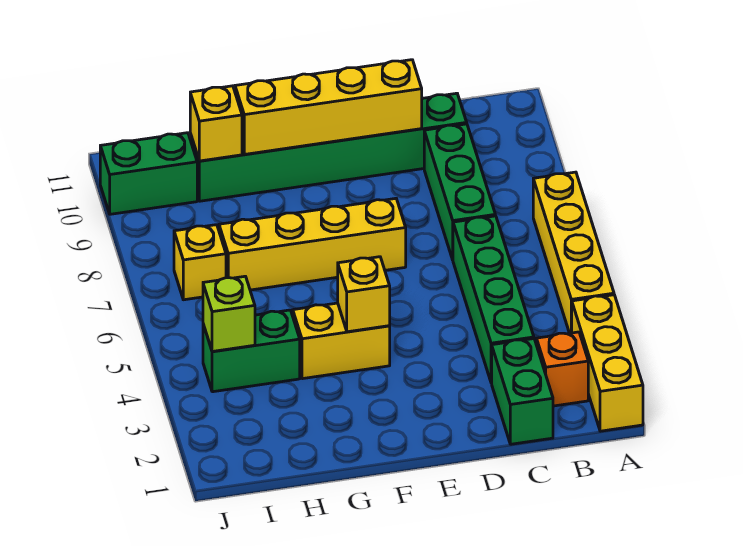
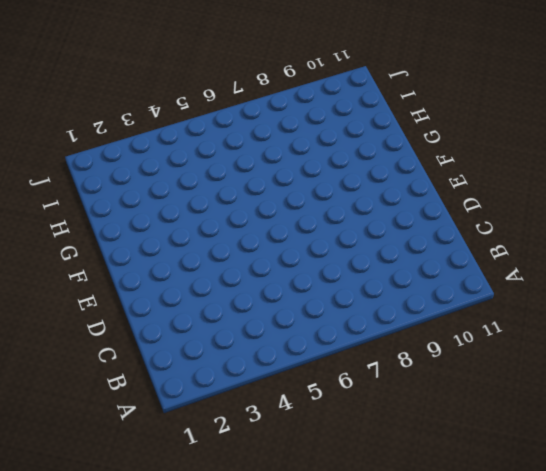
none -> yellow 1x3 brick [572,295,643,431]
none -> yellow 1x4 brick [533,172,614,333]
none -> orange 1x1 brick [537,332,588,406]

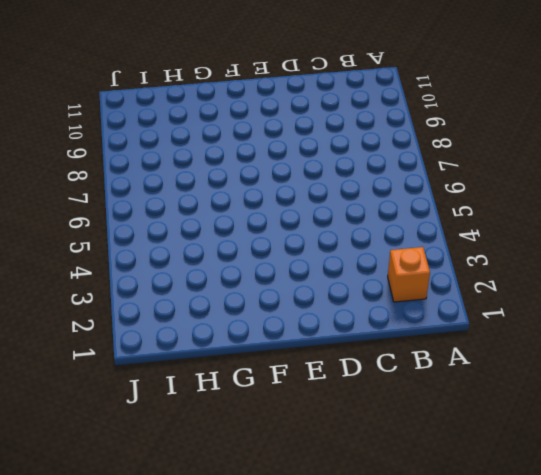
none -> yellow 1x3 brick [572,295,643,431]
none -> yellow 1x4 brick [533,172,614,333]
none -> green 1x2 brick [492,339,553,444]

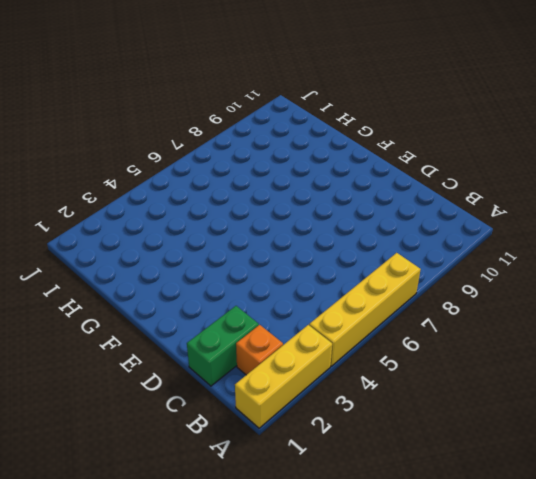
none -> green 1x4 brick [453,216,534,383]
none -> green 1x3 brick [424,124,495,260]
none -> green 1x6 brick [190,93,467,201]

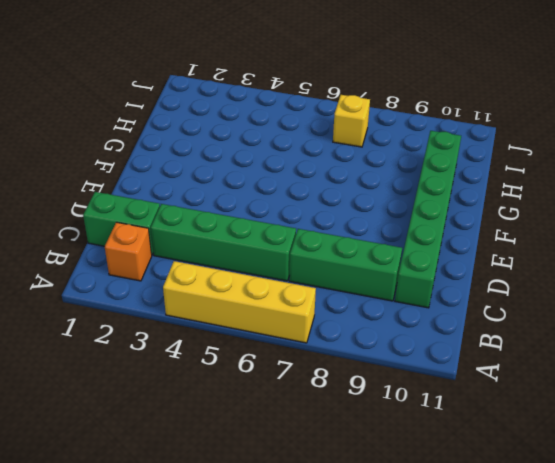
none -> yellow 1x3 brick [572,295,643,431]
none -> yellow 1x4 brick [219,198,406,290]
none -> yellow 1x2 brick [293,303,390,379]

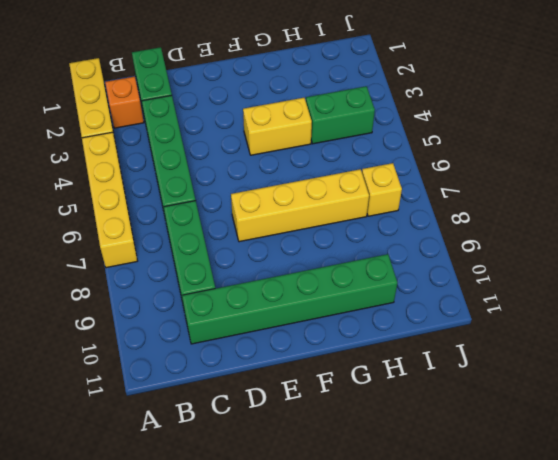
none -> green 1x2 brick [100,133,197,214]
none -> yellow 1x4 brick [235,60,422,154]
none -> yellow 1x1 brick [338,257,390,332]

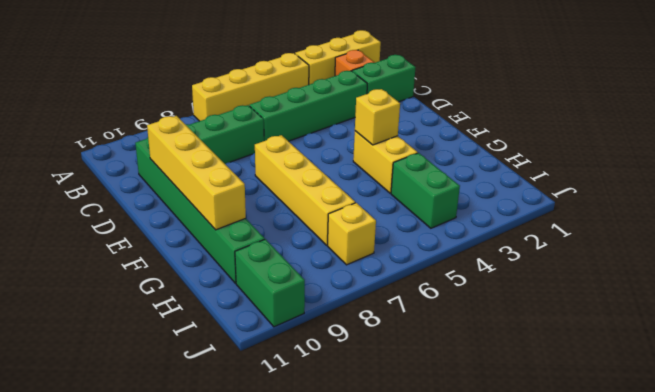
none -> yellow 1x1 brick [190,86,242,161]
none -> lime 1x1 brick [203,276,255,352]

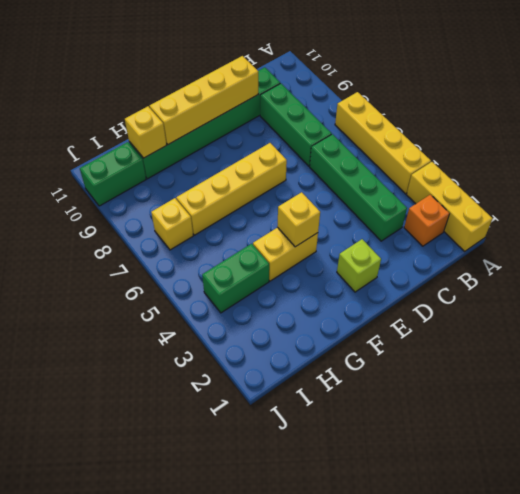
lime 1x1 brick [337,239,381,292] -> lime 1x1 brick moved to [203,276,255,352]
none -> green 1x2 brick [492,339,553,444]

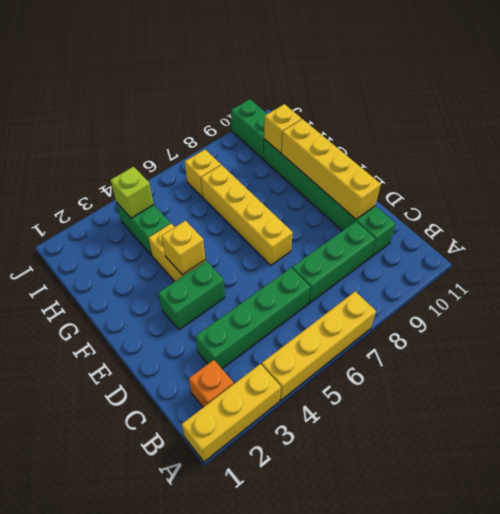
green 1x2 brick [158,261,225,330] -> green 1x2 brick moved to [492,339,553,444]

